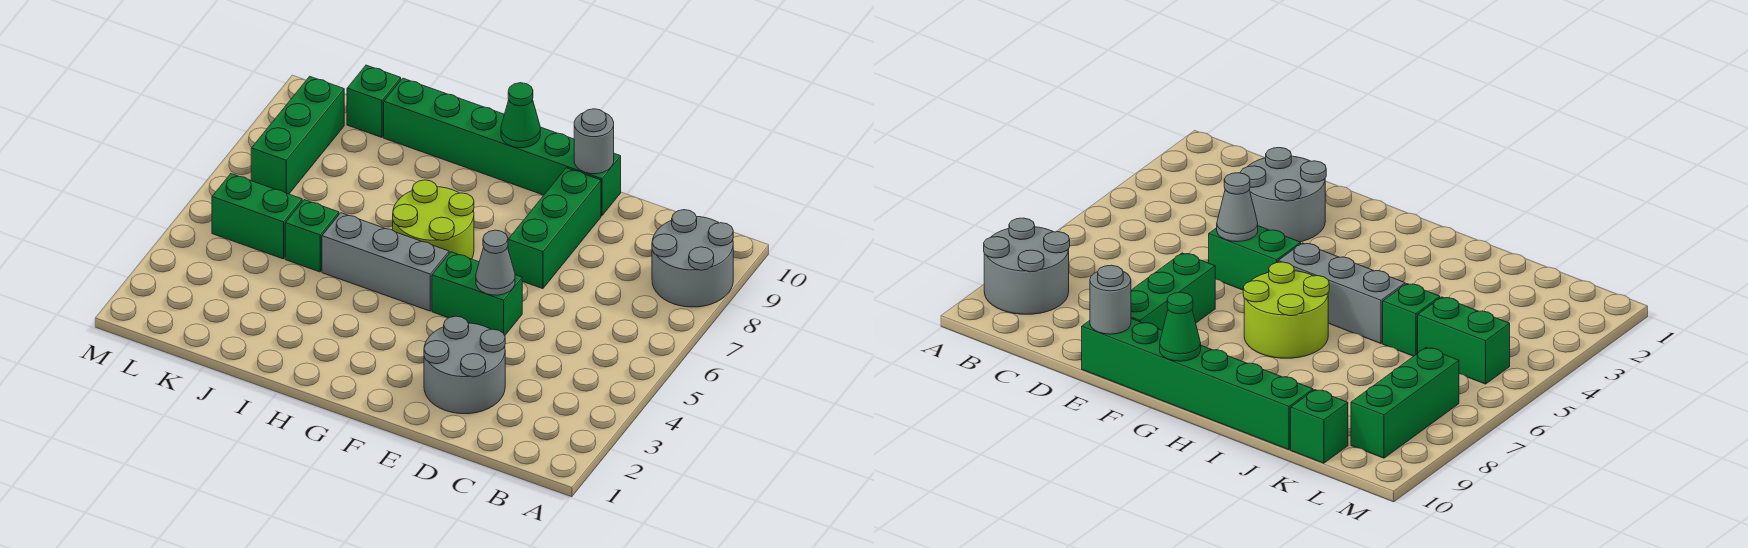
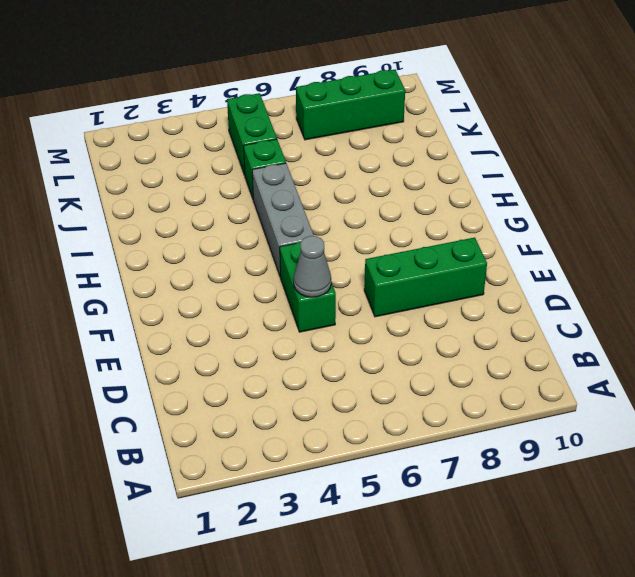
none -> grey 2x2 round brick [652,210,733,307]
none -> grey 2x2 round brick [424,316,505,414]
none -> green 1x6 brick [384,78,621,216]

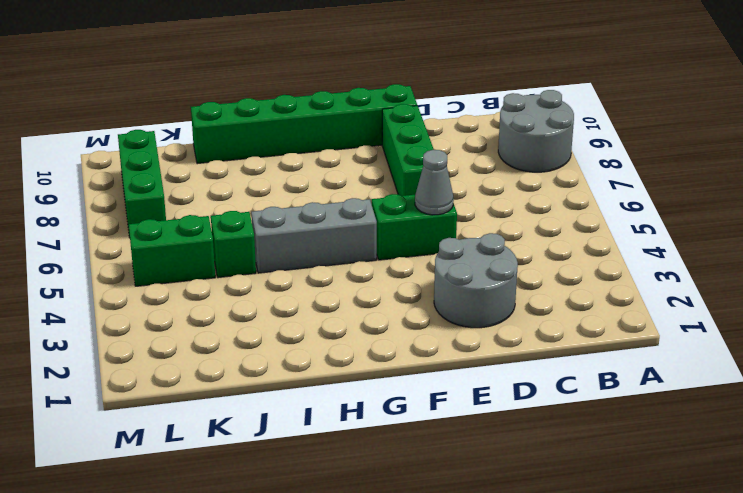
none -> lime 2x2 round brick [393,180,474,259]
none -> green 1x1 brick [347,65,401,137]
none -> grey 1x1 round brick [574,109,614,174]

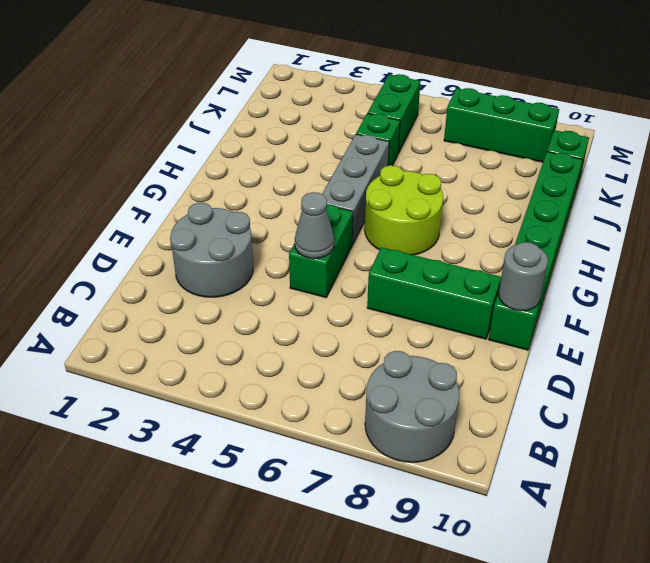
none -> green 1x1 cone [501,83,540,148]

